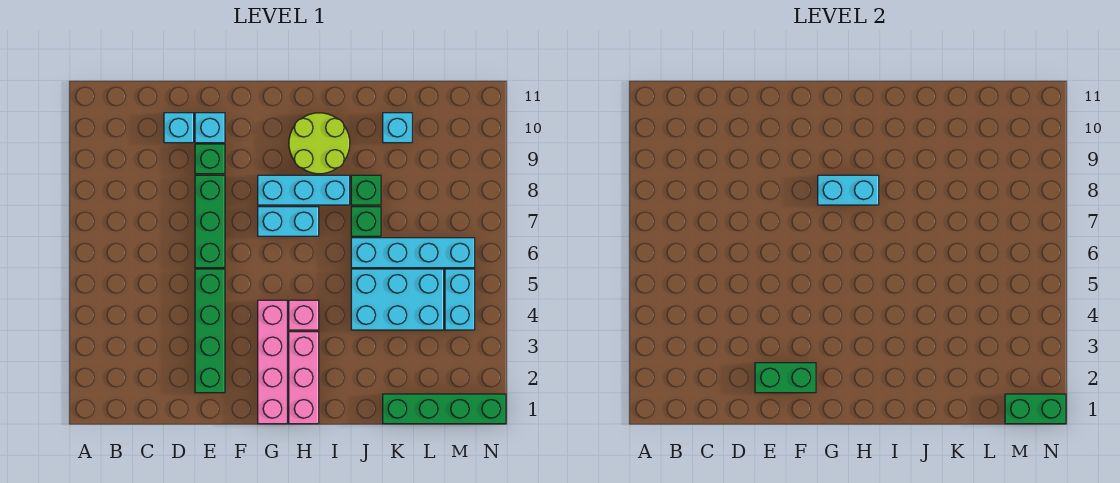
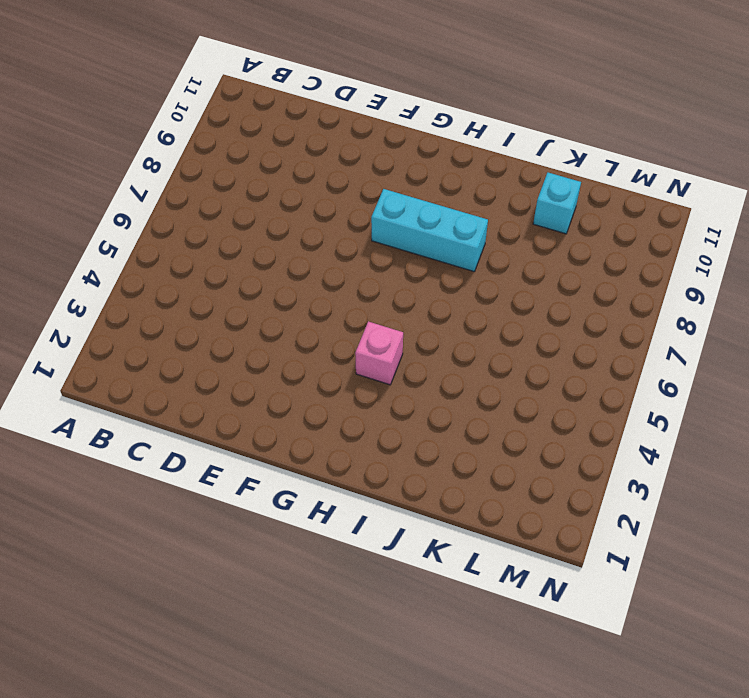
none -> cyan 1x1 brick [164,113,194,143]
none -> green 1x4 brick [195,269,225,393]
none -> green 1x3 brick [195,175,225,268]

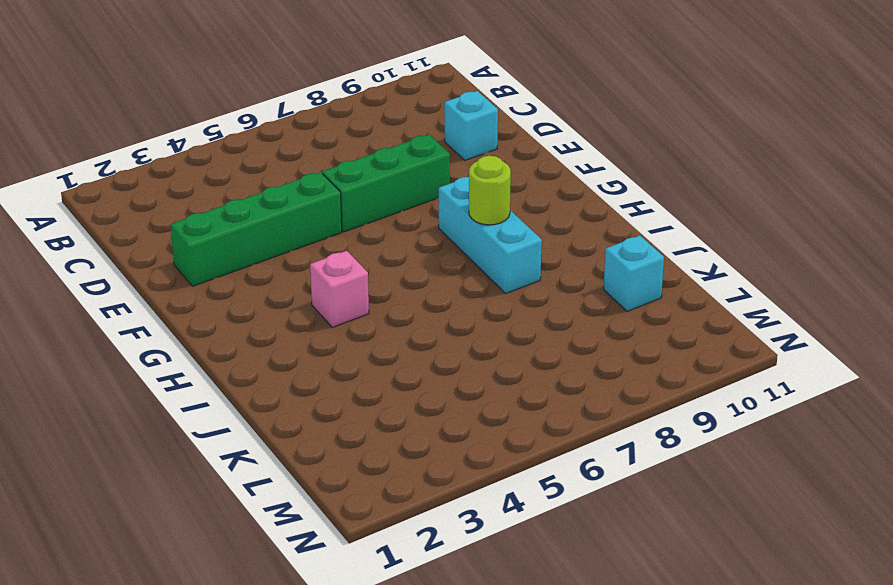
lime 1x1 round brick [469,156,511,225] -> cyan 1x2 brick [818,175,879,205]
none -> green 1x1 brick [195,144,225,174]
none -> cyan 1x1 brick [195,113,225,143]
none -> pink 1x4 brick [258,300,287,424]

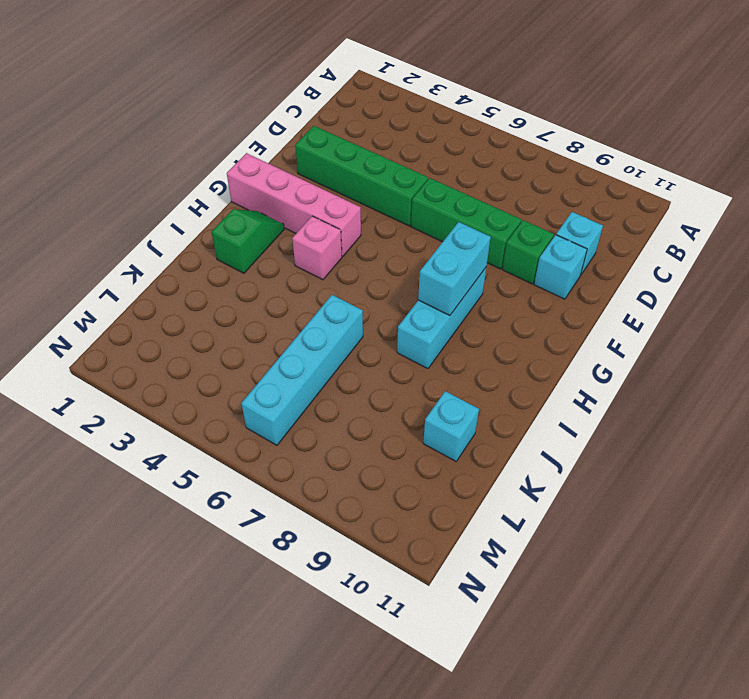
green 1x2 slope [212,209,284,273] -> pink 1x3 brick [289,332,319,424]
none -> cyan 1x2 brick [258,207,319,236]
none -> lime 2x2 round brick [289,113,350,174]
none -> cyan 2x3 brick [351,269,444,330]

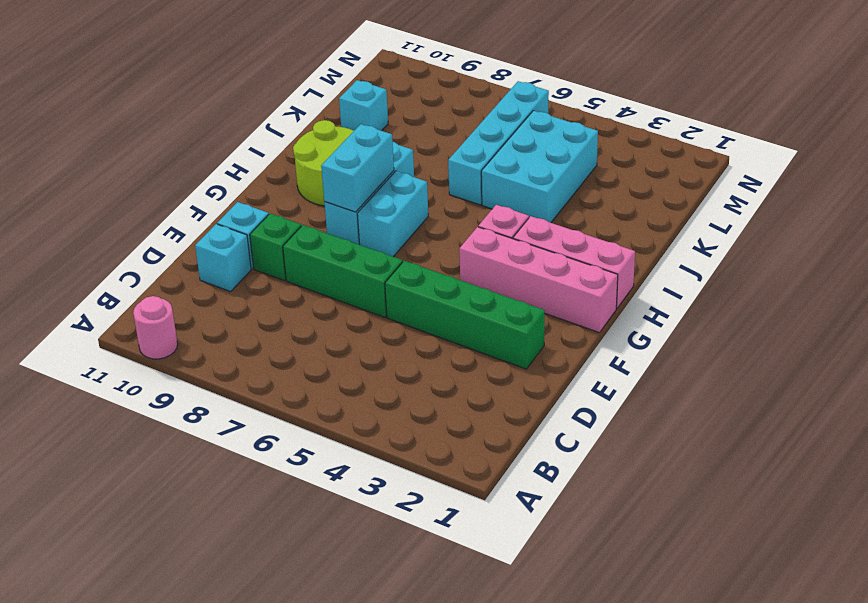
pink 1x1 round brick [133,296,178,359] -> none
none -> green 1x1 brick [351,207,381,236]
none -> green 1x1 brick [351,175,381,205]
none -> green 1x4 brick [383,394,506,424]

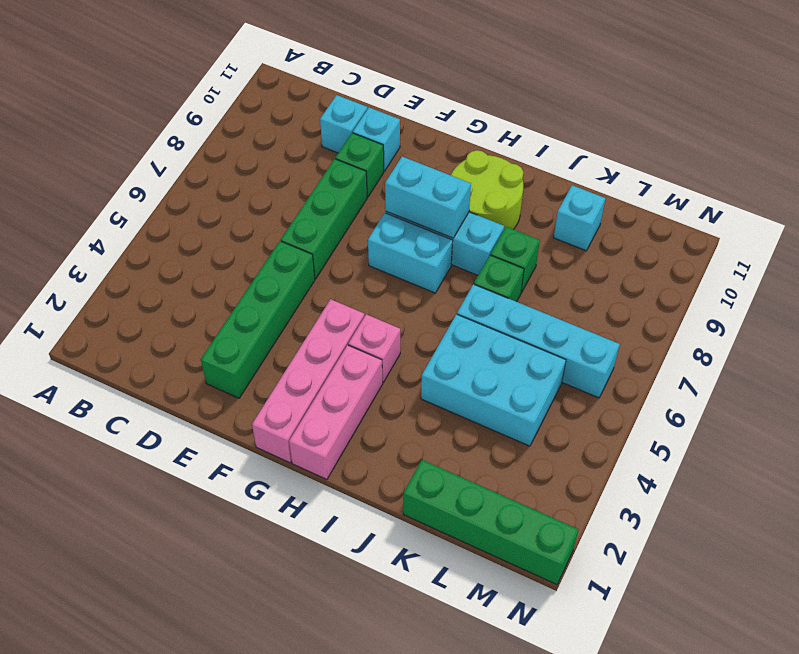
none -> cyan 1x2 brick [445,269,475,330]
none -> green 1x2 brick [755,363,816,393]
none -> green 1x2 brick [1005,394,1066,424]

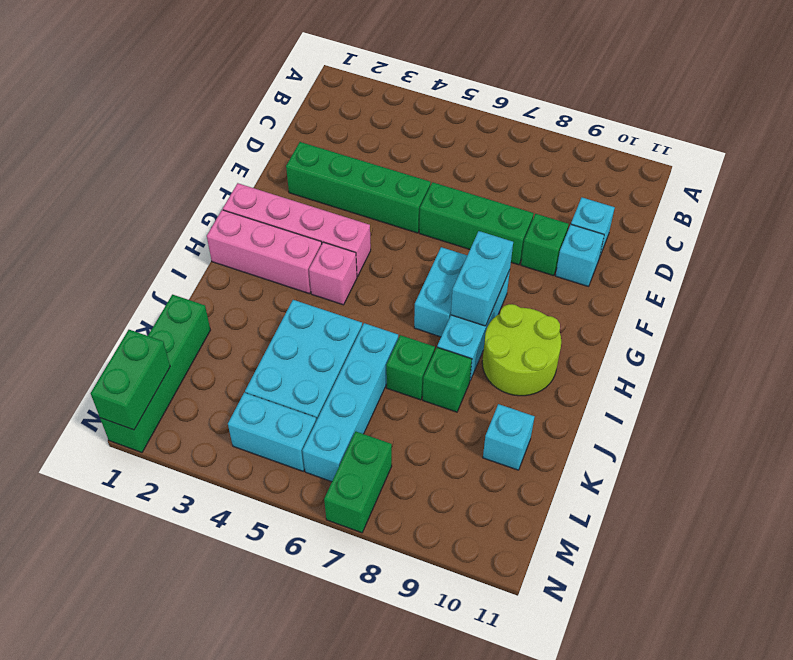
green 1x2 brick [324,432,392,533] -> green 1x2 brick moved to [755,363,816,393]

